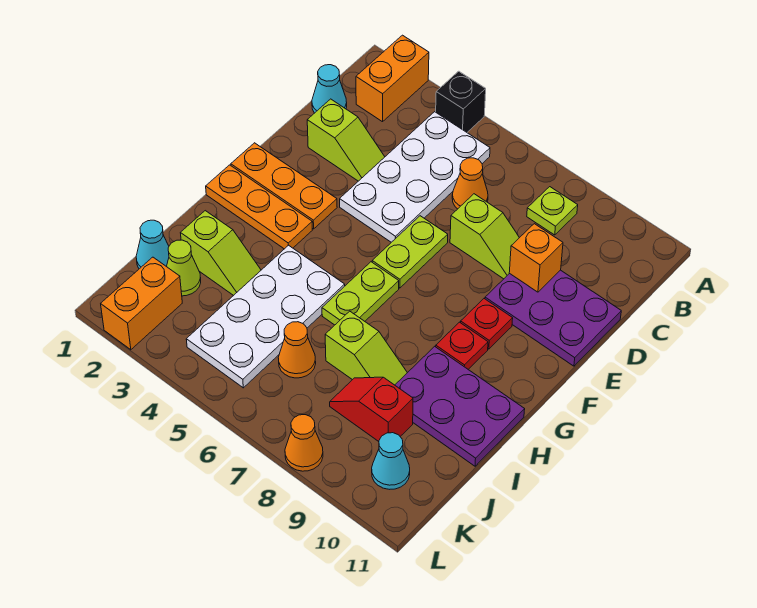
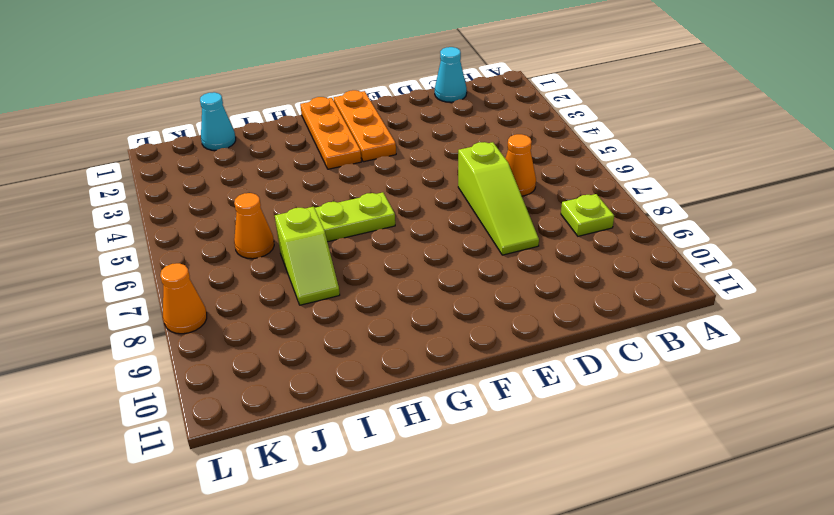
lime 1x3 slope [458,142,539,255] -> lime 1x2 slope [450,194,519,279]
none -> orange 1x2 brick [356,35,429,122]
none -> black 1x1 brick [436,71,486,132]
none -> white 2x4 plate [340,112,490,242]

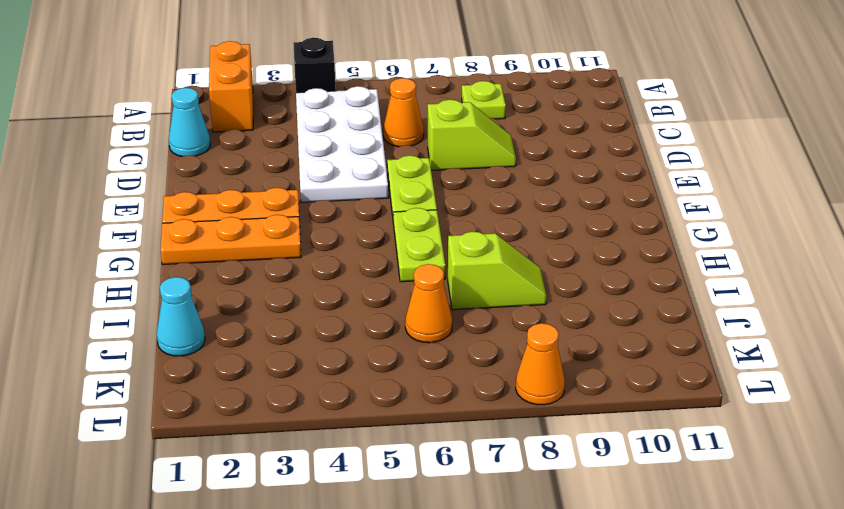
none -> lime 1x2 slope [307,99,385,181]
none -> purple 2x3 plate [485,270,621,366]
none -> red 1x1 plate [461,299,513,349]

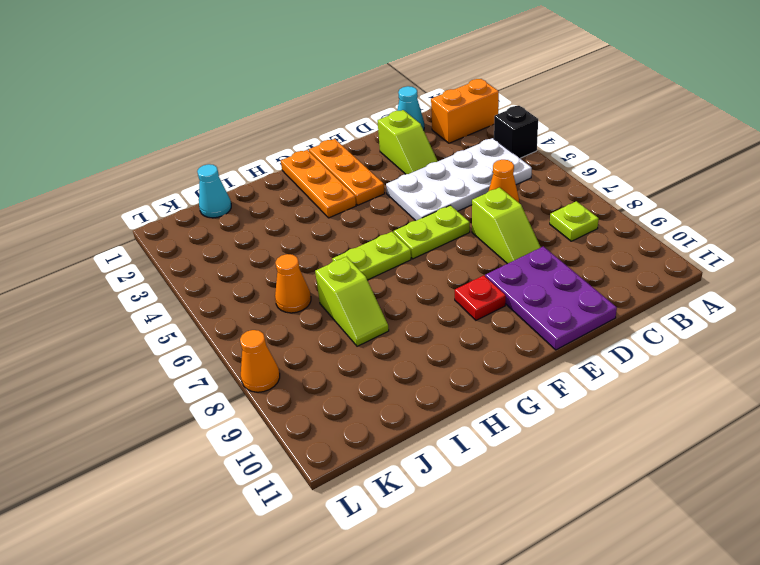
none -> red 1x1 plate [436,322,488,369]
none -> white 2x4 plate [186,245,345,388]
none -> purple 2x3 plate [395,346,525,466]

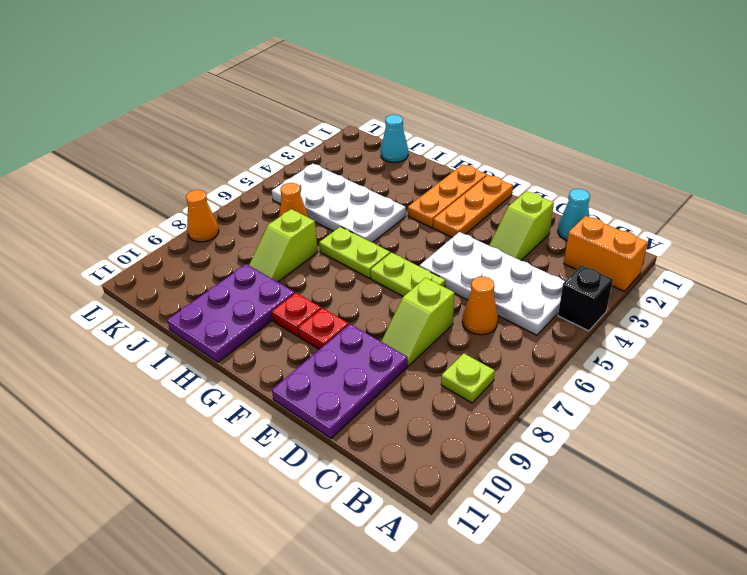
none -> lime 1x2 slope [181,211,261,296]
none -> lime 1x1 cone [167,240,201,296]
none -> red 1x2 slope [330,377,413,442]

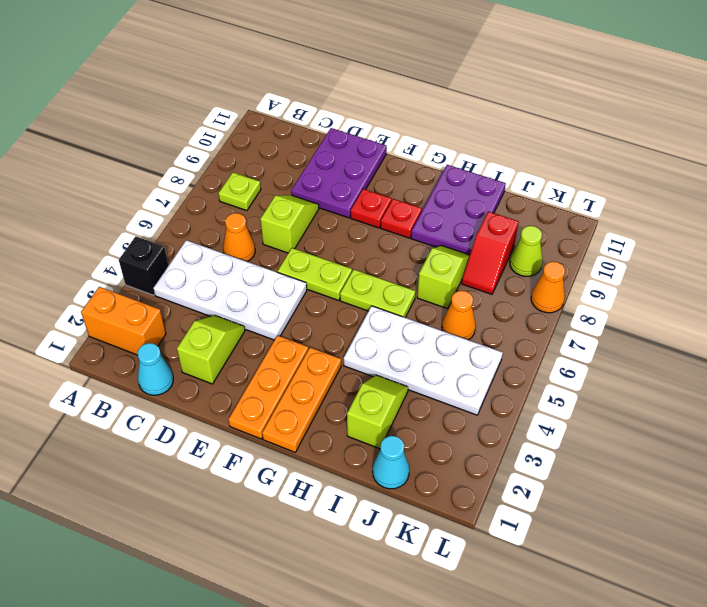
lime 1x1 cone [510,226,543,276] -> lime 1x1 cone moved to [167,240,201,296]
none -> orange 1x2 brick [101,257,182,350]
none -> cyan 1x1 cone [372,433,410,489]
none -> orange 1x1 brick [509,224,563,292]

